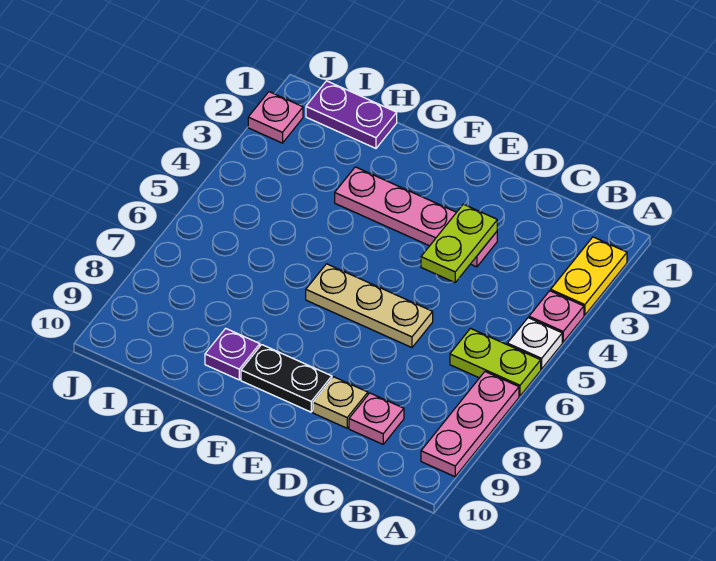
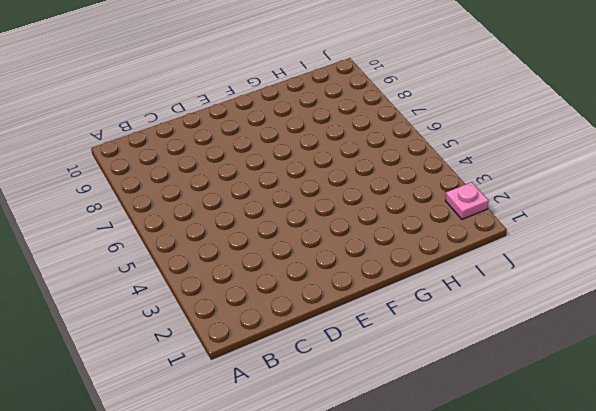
none -> yellow 1x2 plate [551,237,627,315]
none -> pink 1x1 plate [529,291,584,342]
none -> white 1x1 plate [507,318,562,369]

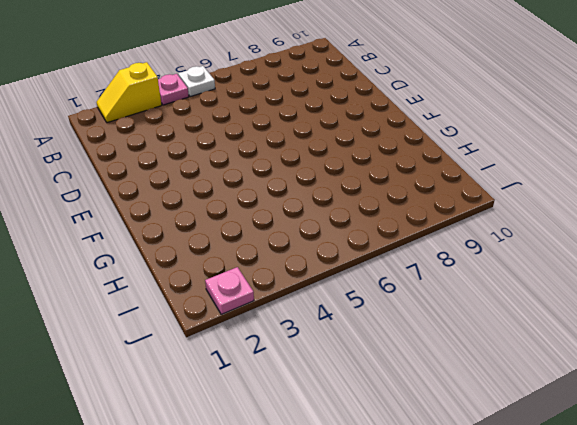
yellow 1x2 slope [96,62,162,123] -> yellow 1x2 plate [551,237,627,315]
none -> lime 1x2 plate [450,328,541,396]
none -> pink 1x3 plate [421,372,519,477]
none -> pink 1x1 plate [349,393,404,444]

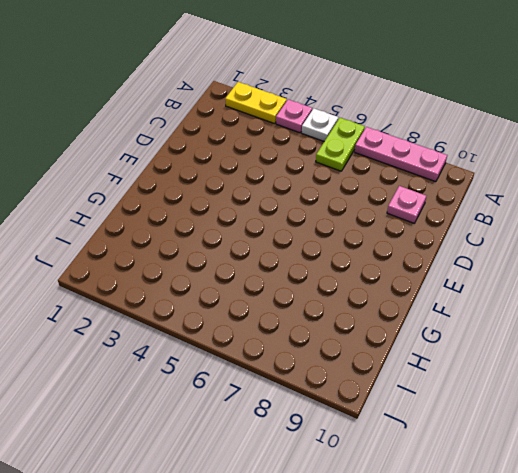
none -> pink 1x4 plate [335,167,497,267]
none -> tan 1x3 plate [306,264,433,348]
none -> tan 1x1 plate [313,377,368,428]

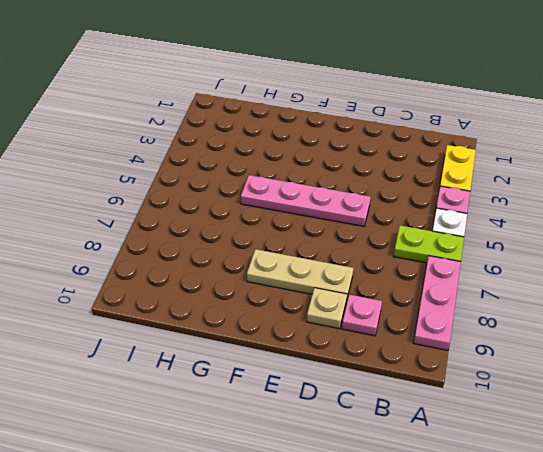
pink 1x4 plate [241,175,371,226] -> pink 1x4 plate moved to [335,167,497,267]
tan 1x3 plate [247,249,353,298] -> tan 1x3 plate moved to [306,264,433,348]
none -> black 1x2 plate [241,345,332,412]
none -> purple 1x1 plate [205,328,260,380]
none -> purple 1x2 plate [306,81,397,148]

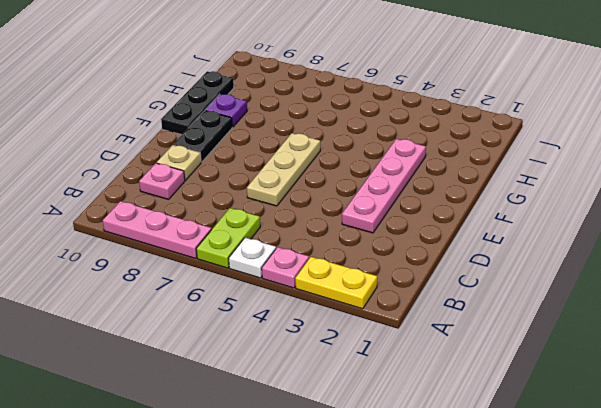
black 1x3 plate [161,71,234,135] -> none
none -> purple 1x2 plate [306,81,397,148]
none -> pink 1x1 plate [248,92,303,143]
none -> lime 1x2 plate [421,204,497,282]

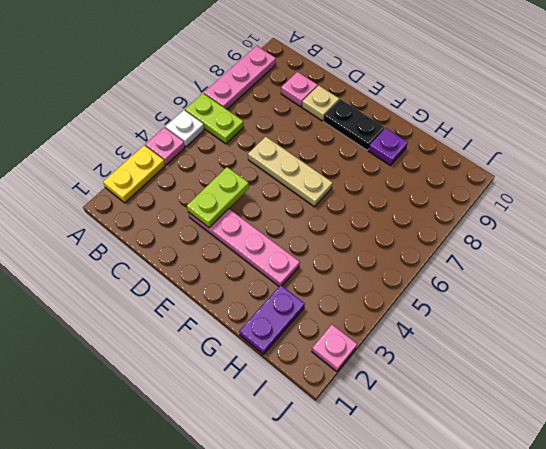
purple 1x2 plate [239,285,305,354] -> purple 1x2 plate turned to [306,81,397,148]

